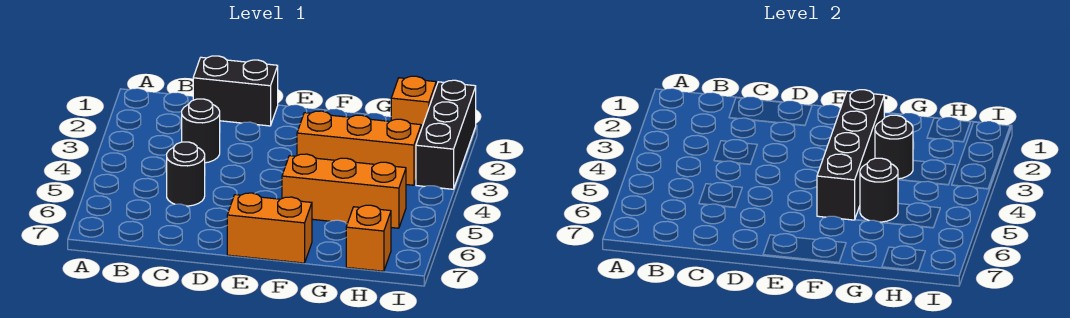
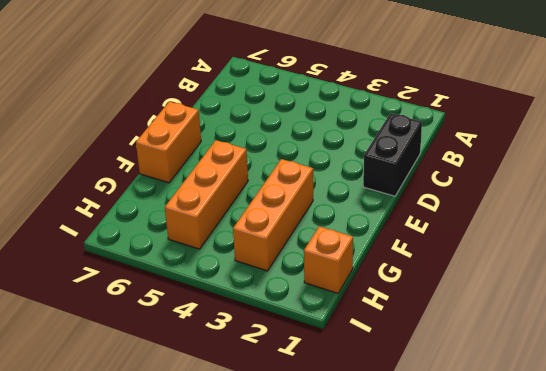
none -> black 1x1 round brick [182,99,220,163]
none -> black 1x1 round brick [167,142,205,206]
none -> orange 1x1 brick [346,205,391,271]

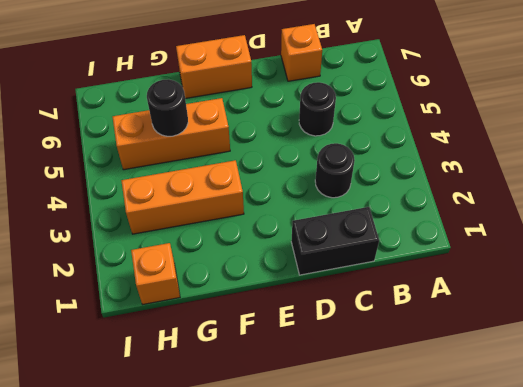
orange 1x1 brick [281,24,322,81] -> orange 1x1 brick moved to [346,205,391,271]
none -> black 1x3 brick [416,80,476,189]
none -> black 1x4 brick [817,90,884,220]
none -> black 1x1 round brick [875,115,913,179]

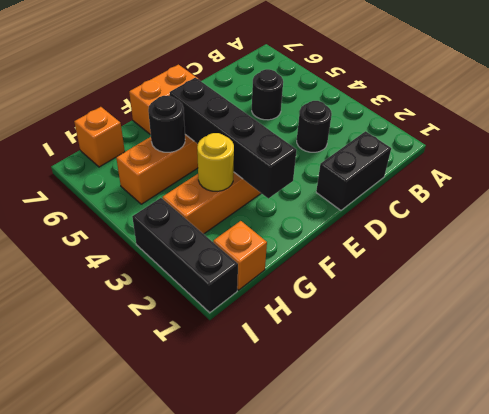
yellow 1x1 round brick [197,133,234,191] -> black 1x1 round brick [875,115,913,179]

